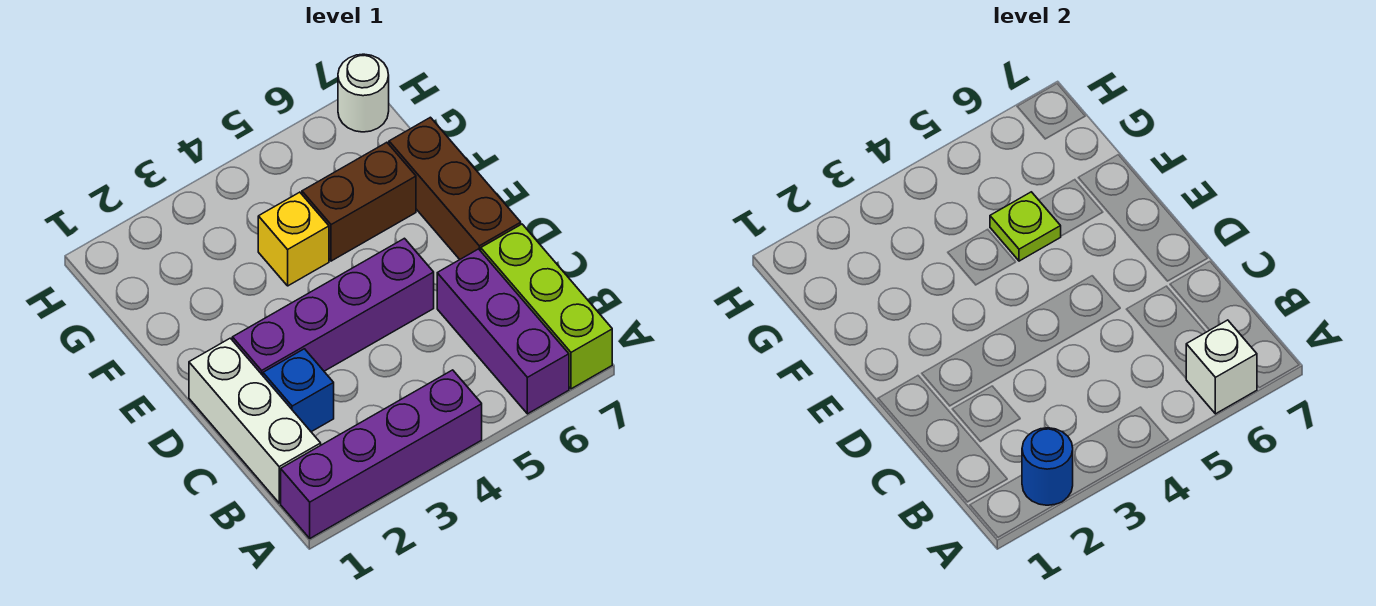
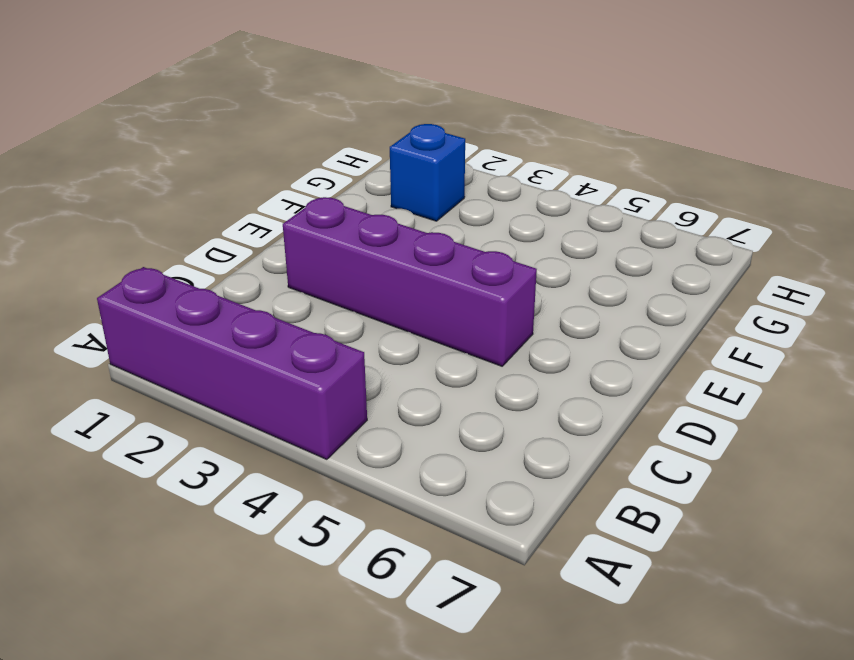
blue 1x1 brick [390,124,465,221] -> blue 1x1 brick moved to [263,349,334,432]
none -> purple 1x3 brick [437,249,569,414]
none -> lime 1x3 brick [481,224,612,389]
none -> white 1x3 brick [189,338,321,503]

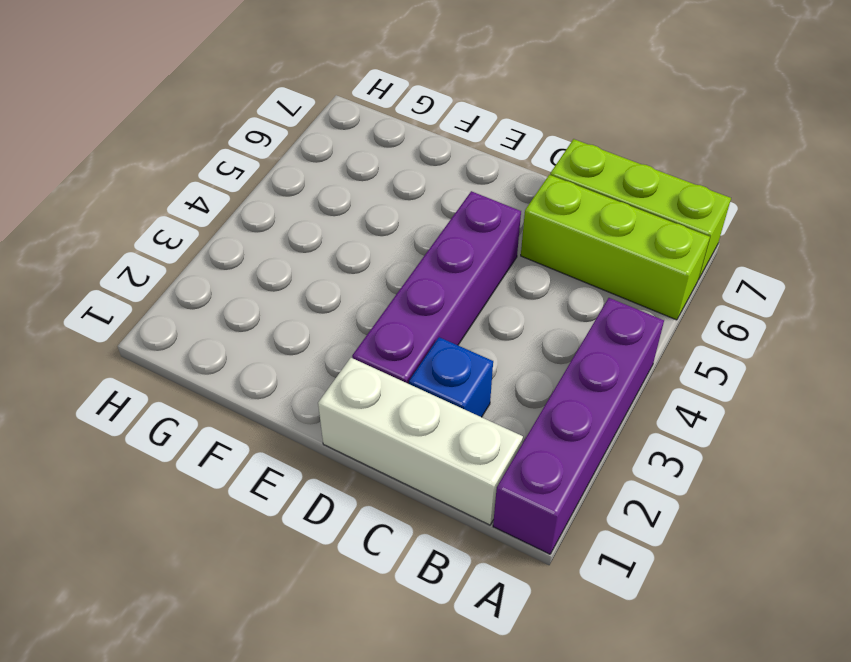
lime 1x3 brick [521,175,710,320] -> purple 1x3 brick [437,249,569,414]
none -> brown 1x3 brick [389,117,521,259]
none -> yellow 1x1 brick [258,192,329,286]
none -> brown 1x2 brick [302,142,416,261]

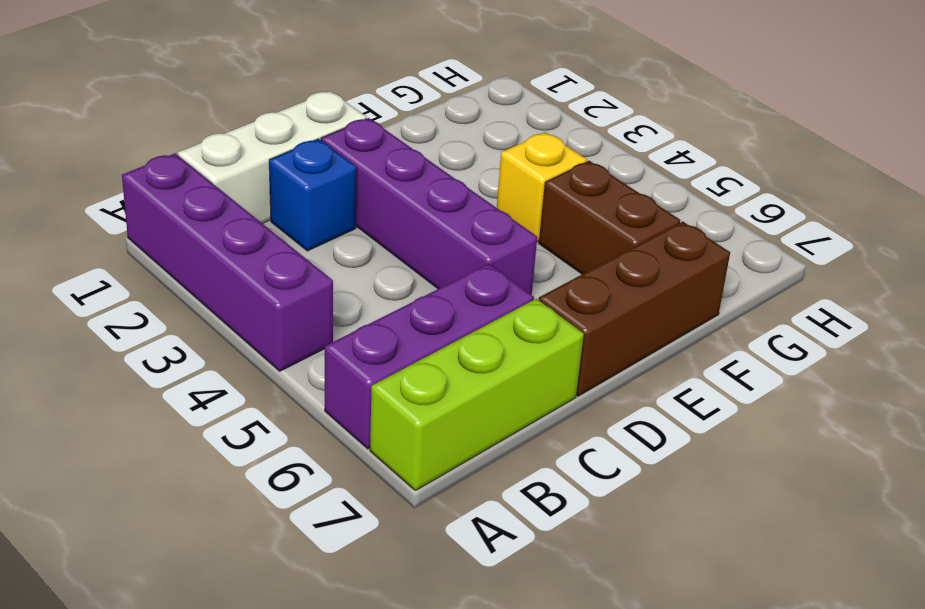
none -> white 1x1 round brick [338,54,389,132]
none -> blue 1x1 round brick [1022,428,1073,505]
none -> white 1x1 brick [1186,320,1257,414]

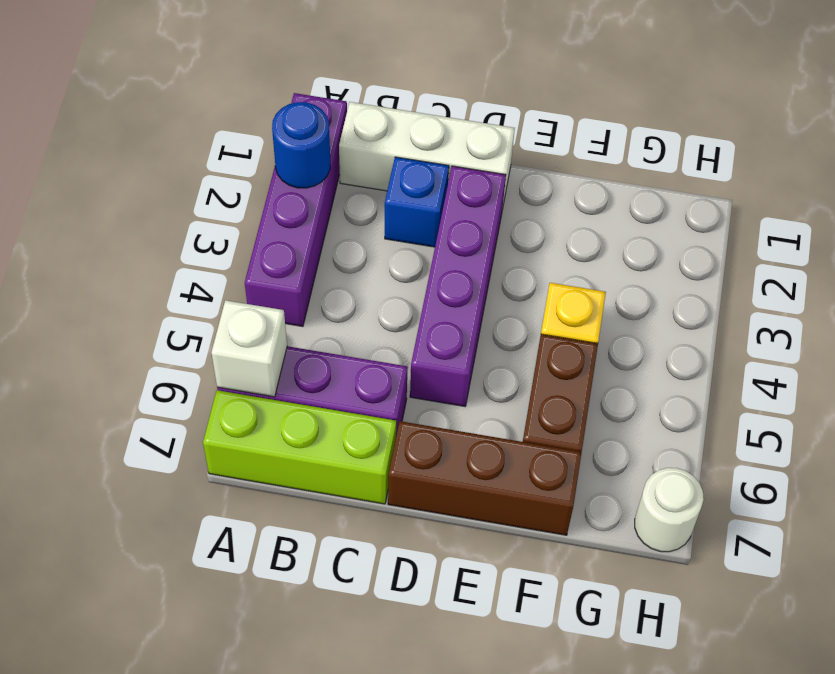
none -> lime 1x1 plate [990,192,1061,261]

